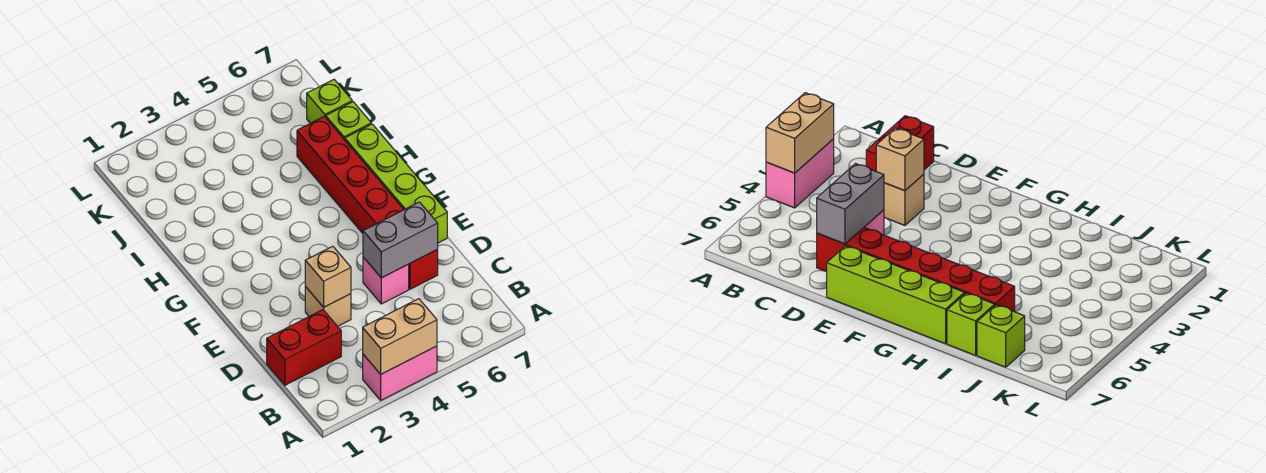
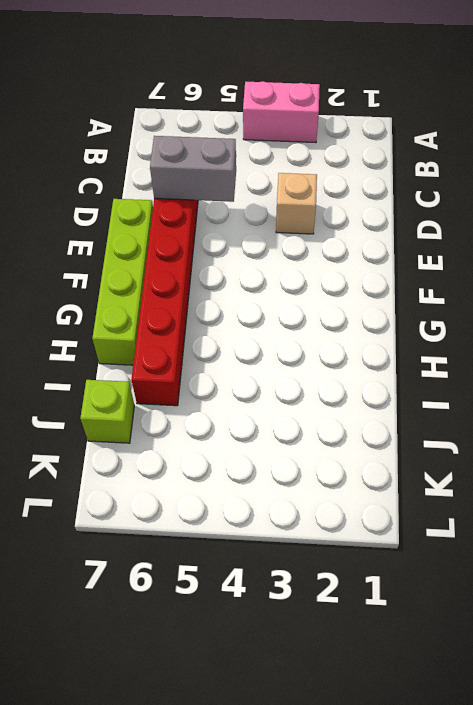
none -> red 1x2 brick [267,310,341,385]
none -> pink 1x1 brick [363,257,409,304]

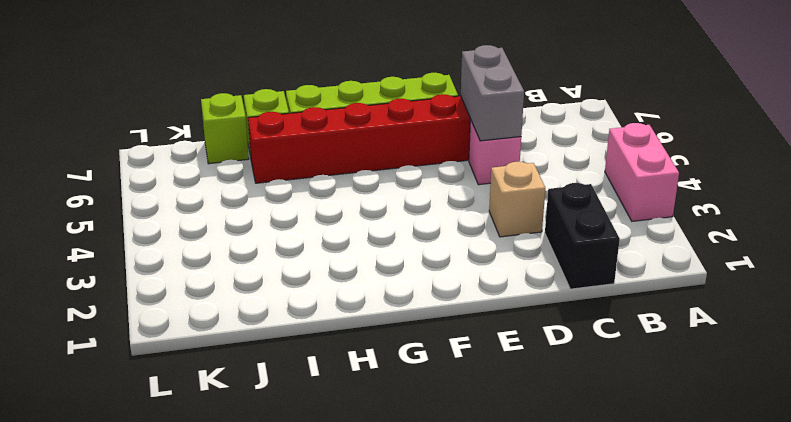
black 1x2 brick [545,183,620,289] -> red 1x2 brick [267,310,341,385]
none -> tan 1x2 brick [363,299,437,374]
none -> tan 1x1 brick [305,246,351,307]

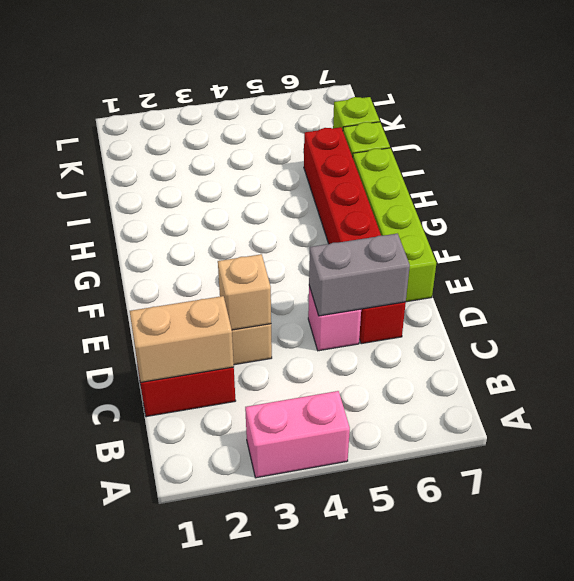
tan 1x2 brick [130,296,234,382] -> tan 1x2 brick moved to [363,299,437,374]

